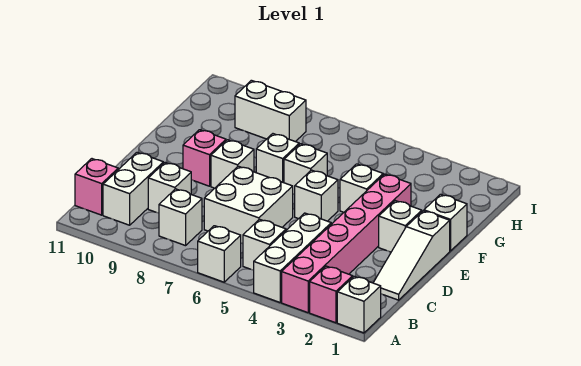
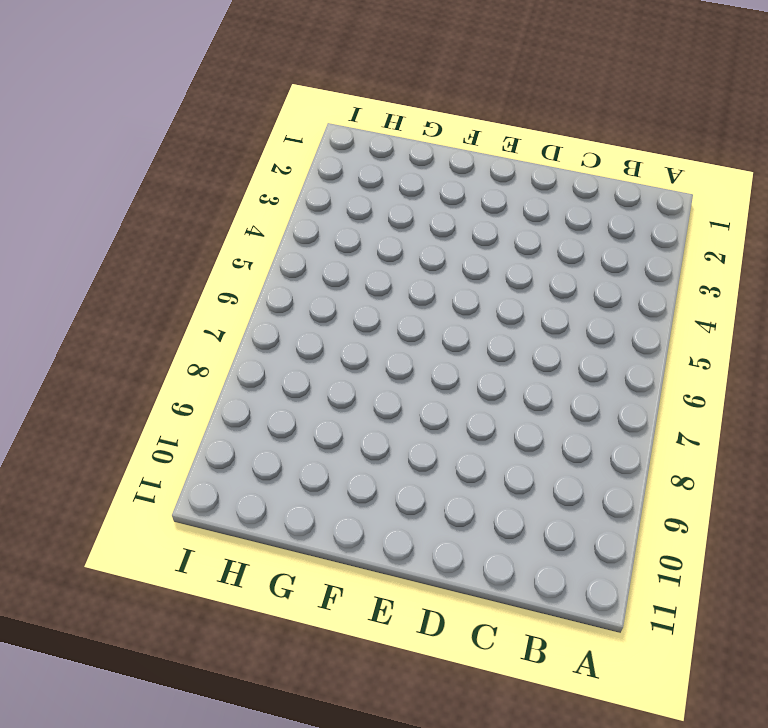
none -> white 1x1 brick [337,276,381,333]
none -> pink 1x1 brick [310,266,353,323]
none -> pink 1x6 brick [282,174,411,313]

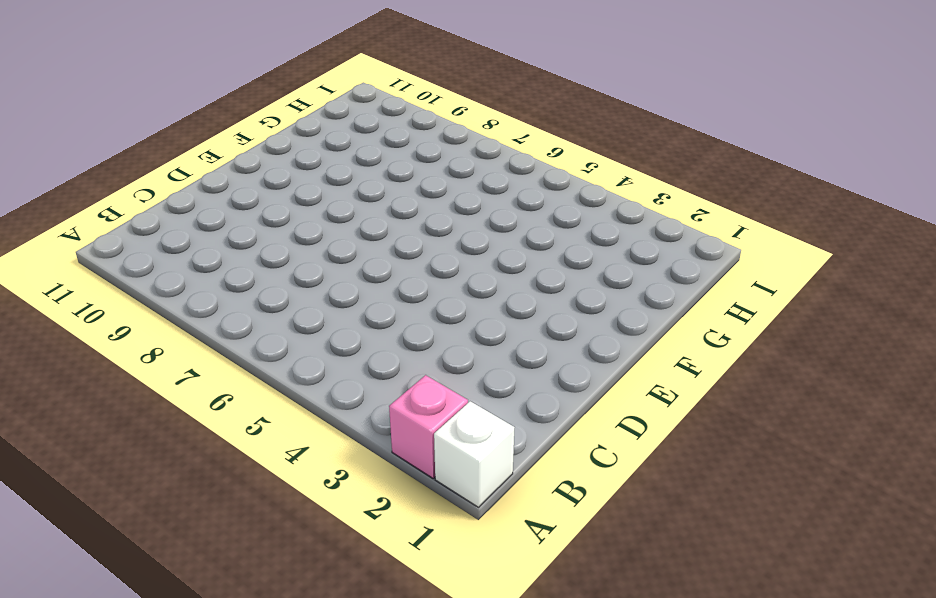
none -> pink 1x6 brick [282,174,411,313]
none -> white 1x3 brick [254,213,331,302]
none -> white 1x1 brick [198,226,241,282]

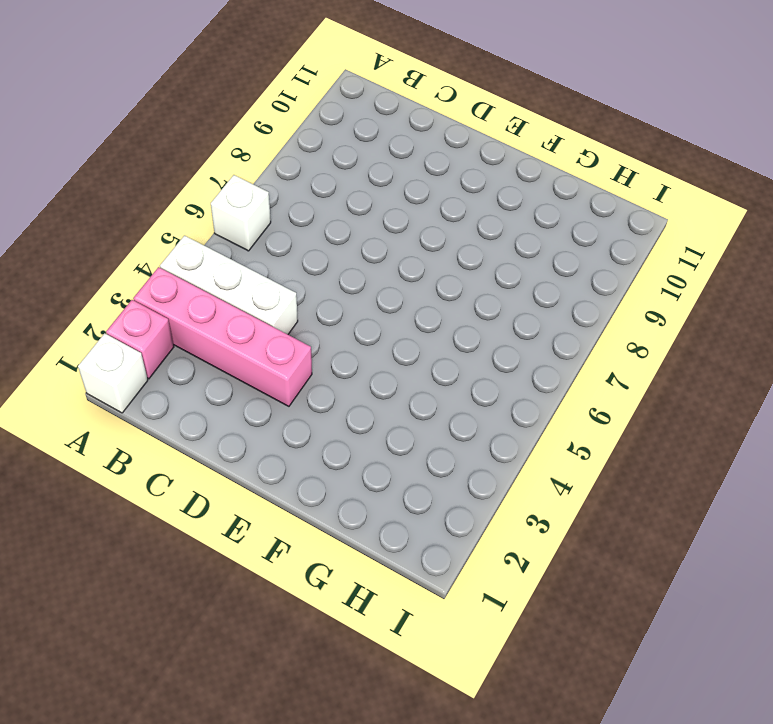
pink 1x4 brick [133,267,312,406] -> pink 1x6 brick [282,174,411,313]
none -> white 1x1 brick [243,219,286,270]
none -> white 1x1 brick [159,189,202,246]
none -> white 1x2 brick [103,152,163,225]

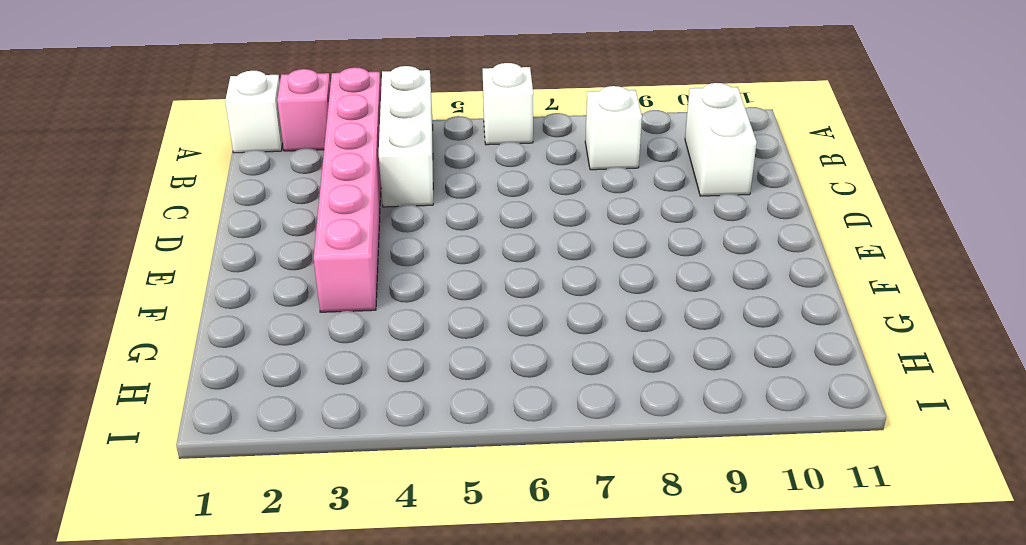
none -> white 1x1 brick [243,219,286,270]
none -> pink 1x1 brick [75,159,118,215]
none -> white 1x3 slope [373,211,450,300]

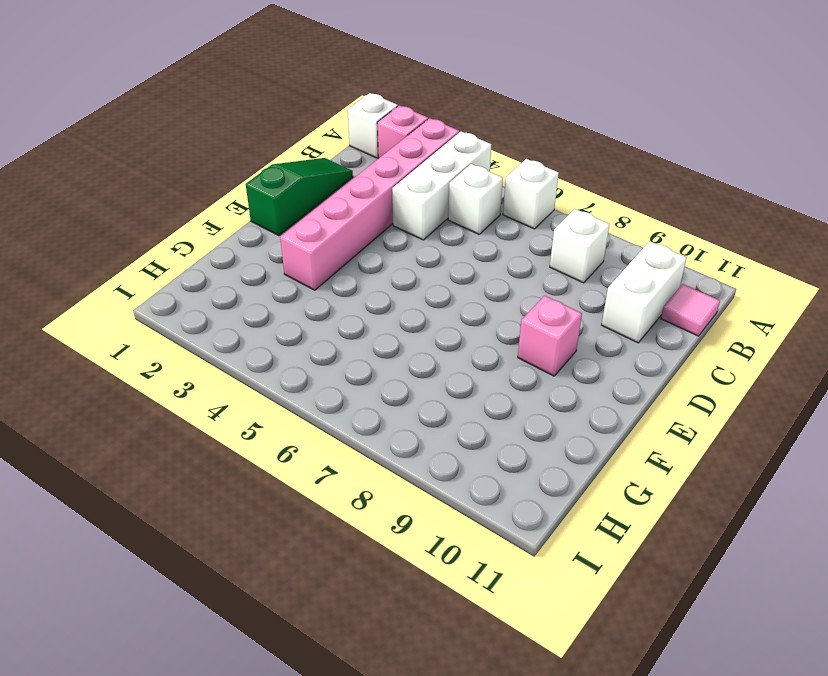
pink 1x1 tile [661,284,720,336] -> pink 1x1 brick [75,159,118,215]
green 1x3 slope [246,158,353,236] -> white 1x3 slope [373,211,450,300]
none -> white 2x2 brick [204,166,293,244]
none -> white 1x1 brick [148,163,191,213]
none -> white 1x1 brick [379,201,422,252]

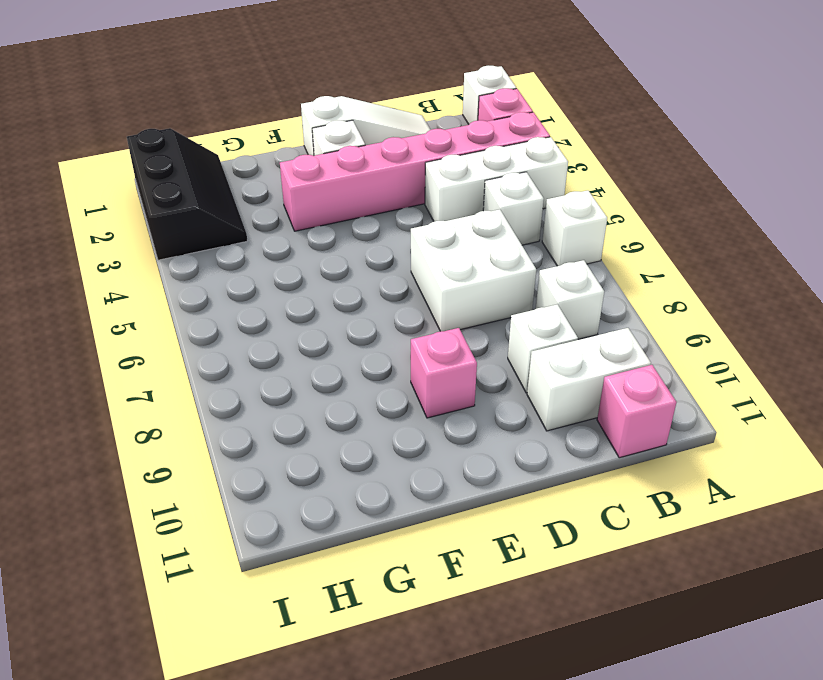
black 2x3 slope [127,128,247,260] -> none
none -> white 1x1 brick [295,170,338,221]
none -> white 1x1 brick [211,140,254,188]
none -> white 1x1 brick [424,194,467,251]

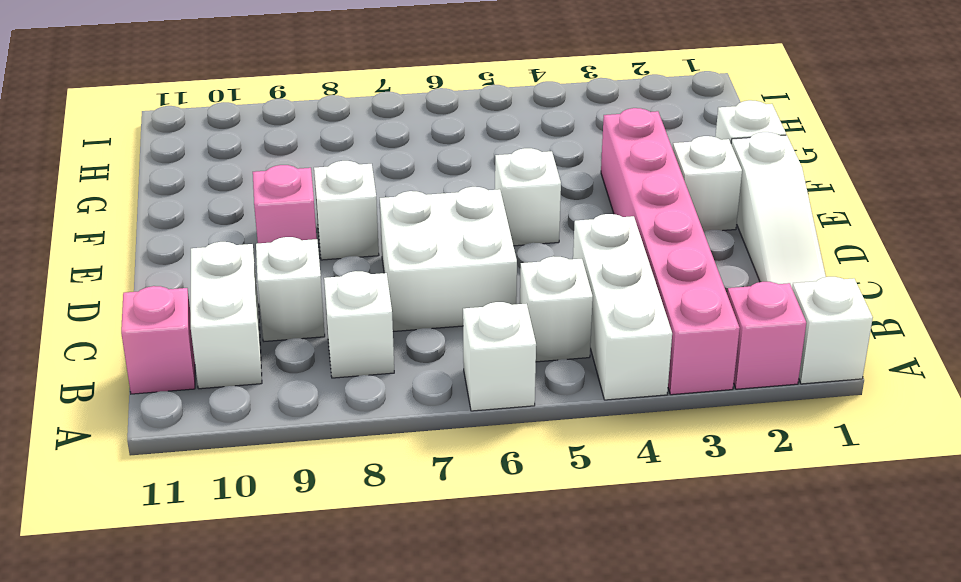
none -> white 1x1 brick [340,164,383,212]
none -> white 1x1 brick [284,144,327,195]
none -> white 1x1 brick [256,134,299,183]

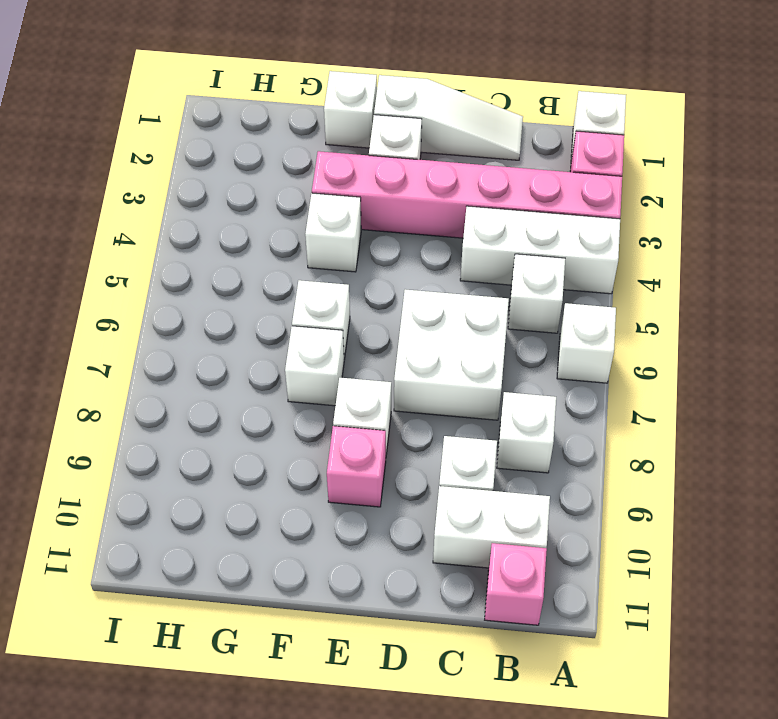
none -> white 1x1 brick [295,170,338,221]
none -> white 1x2 brick [235,80,306,142]

